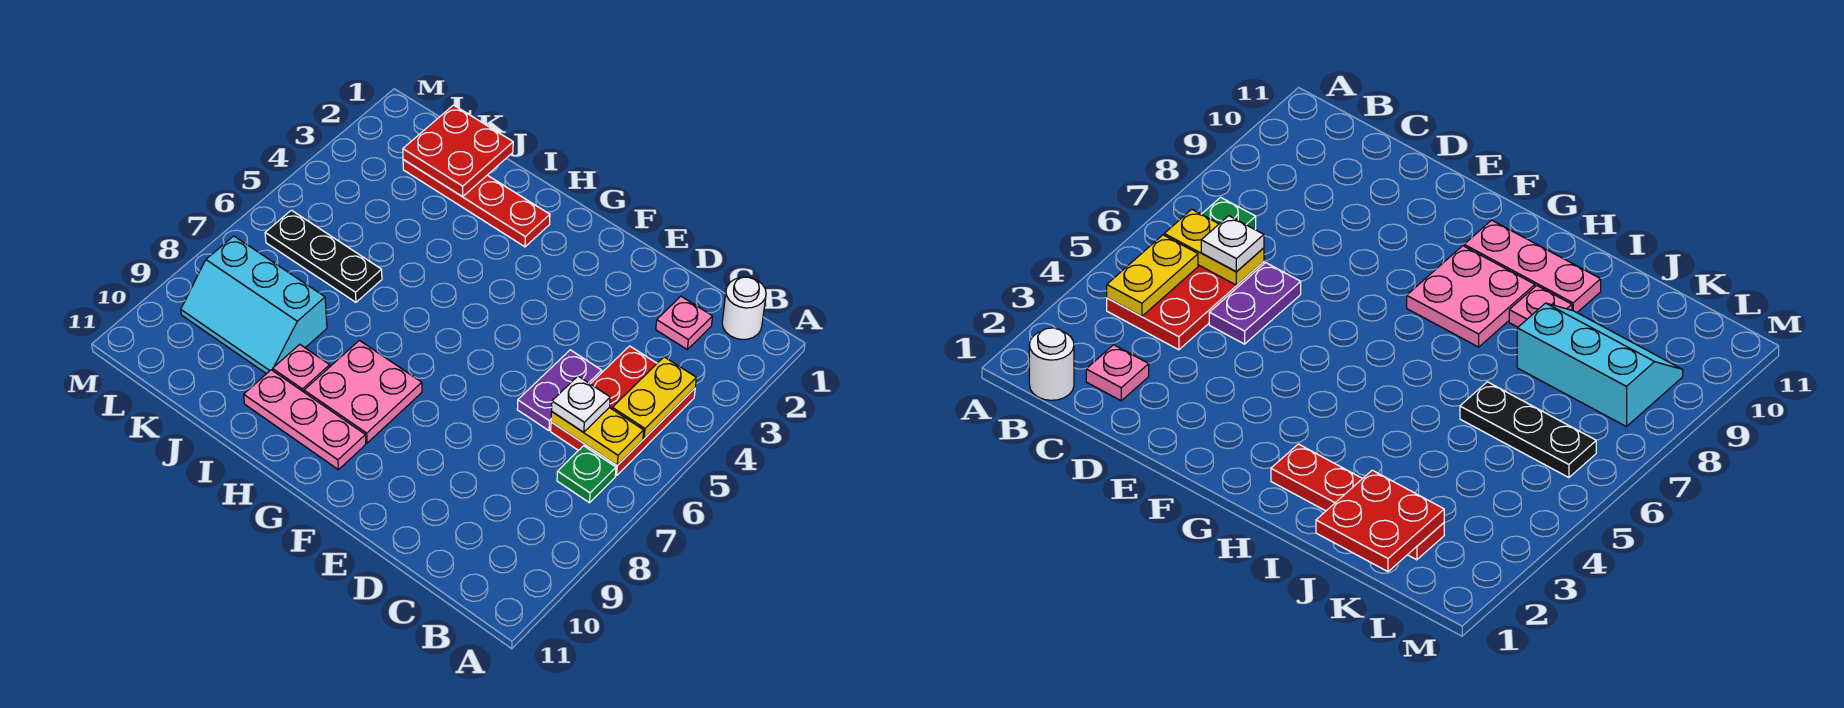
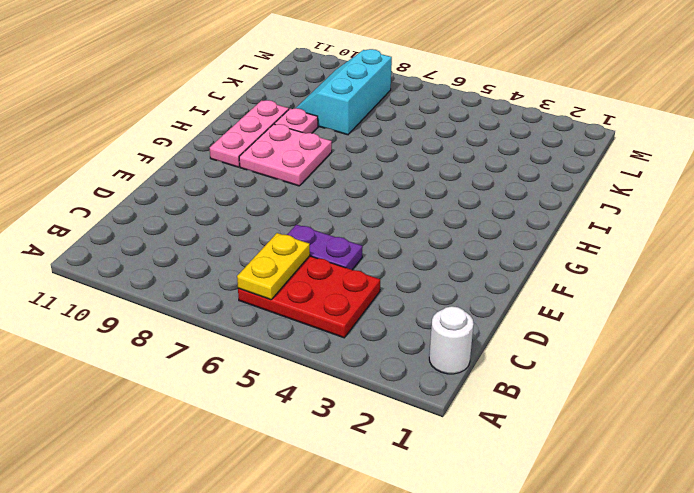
none -> green 1x1 plate [557,446,616,503]
none -> pink 1x1 plate [656,296,713,349]
none -> red 1x4 plate [403,160,550,247]

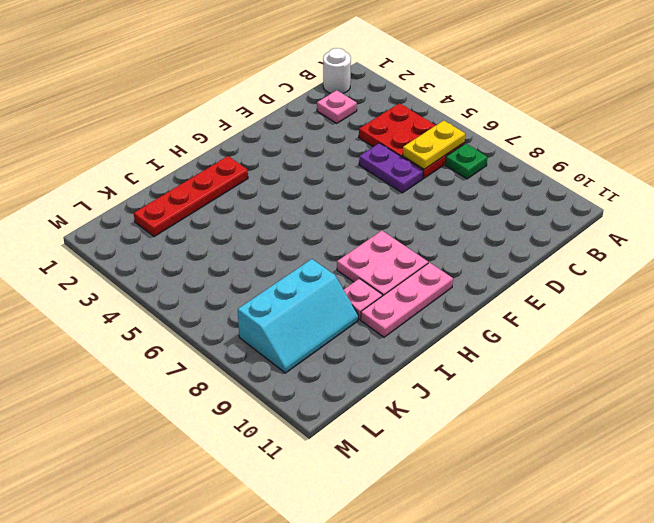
none -> black 1x3 plate [265,210,382,302]
none -> yellow 1x2 plate [612,357,696,438]
none -> red 2x2 plate [403,105,513,197]

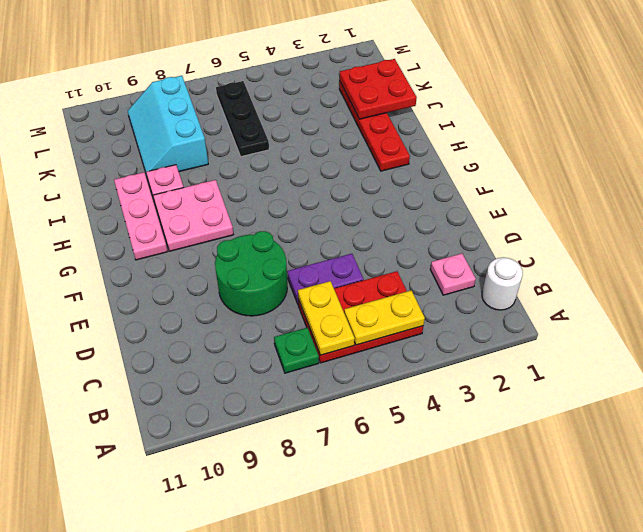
green 2x2 round brick [215,231,287,316] -> none
none -> white 1x1 plate [552,376,610,432]

